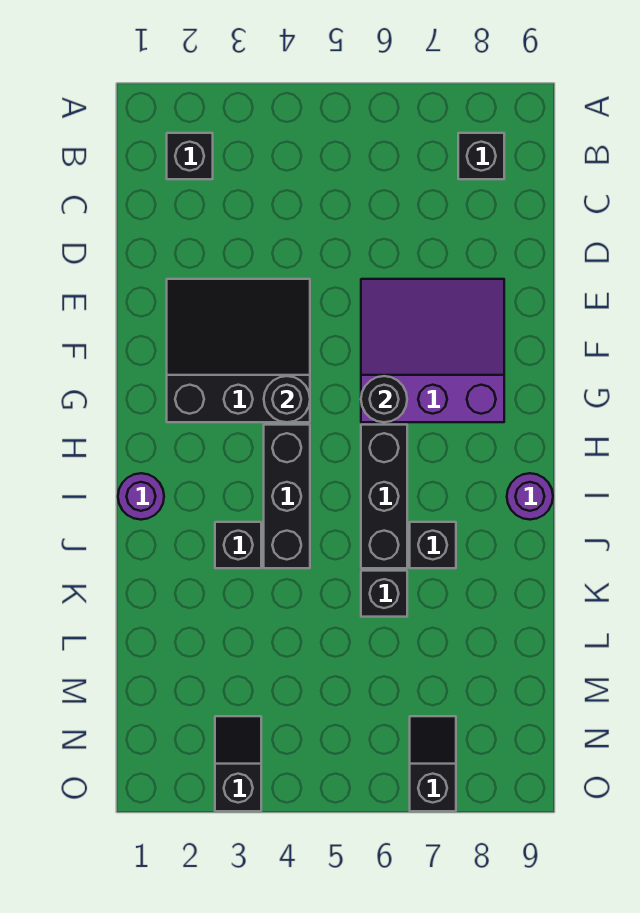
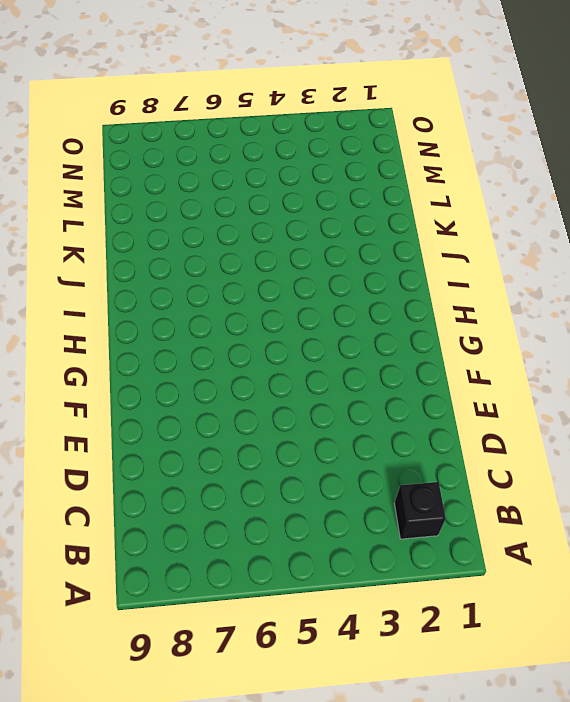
none -> black 1x1 brick [458,133,504,179]
none -> black 3x3 slope [167,279,310,422]
none -> purple 3x3 slope [361,279,504,422]

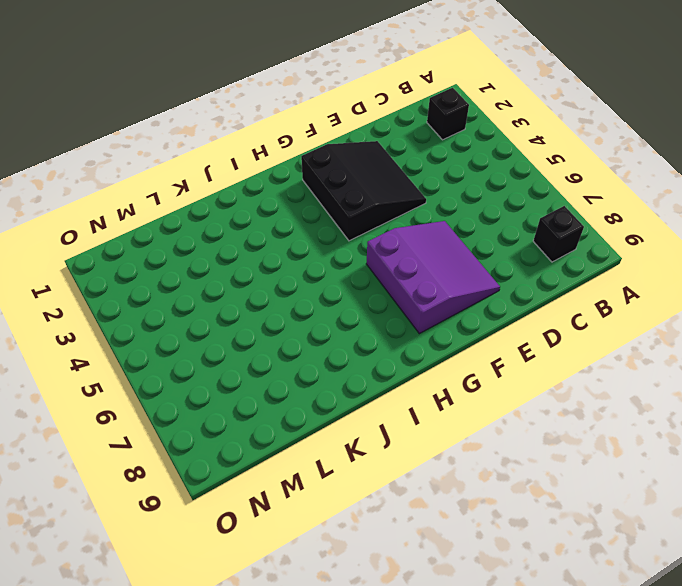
none -> black 1x3 brick [264,425,310,568]
none -> black 1x3 brick [361,425,407,568]
none -> purple 1x1 round brick [118,473,164,520]

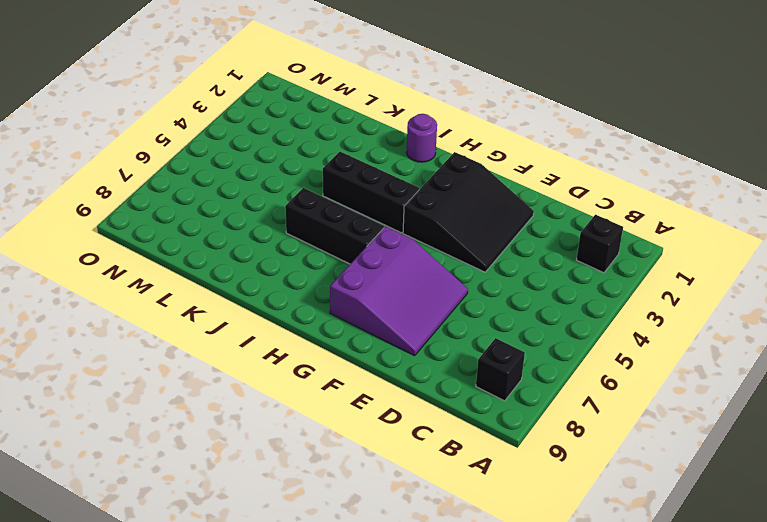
none -> purple 1x1 round brick [507,473,553,520]
none -> black 1x1 brick [215,522,261,568]
none -> black 1x1 brick [410,522,456,568]

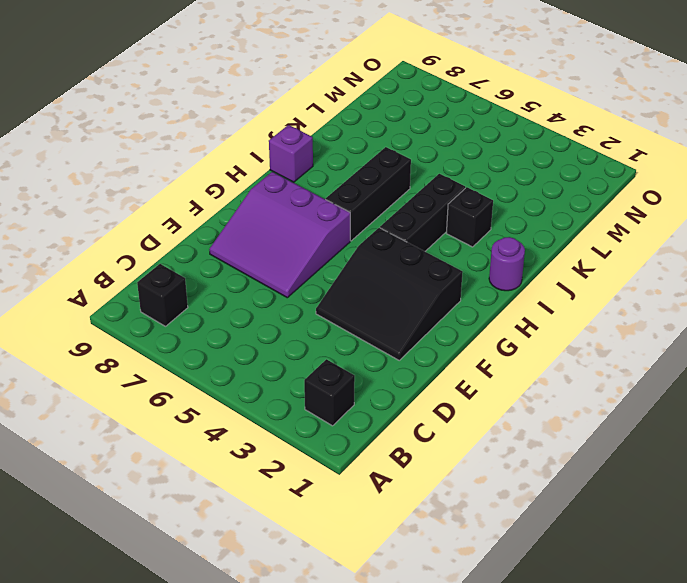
purple 1x1 brick [269,125,313,182] -> purple 1x1 round brick [507,473,553,520]
none -> black 1x1 brick [410,522,456,568]
none -> black 1x1 brick [361,571,407,617]
none -> black 1x2 slope [215,716,261,811]

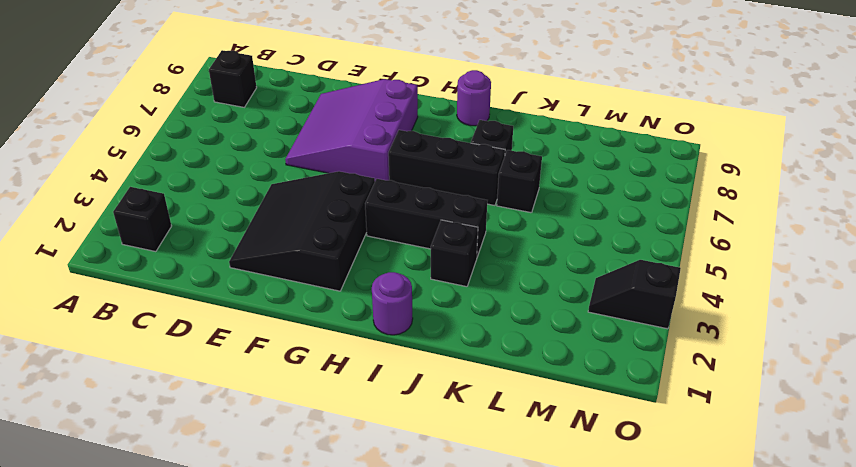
none -> black 1x2 slope [410,716,456,811]
none -> black 1x1 round brick [264,376,310,422]
none -> black 1x1 round brick [361,376,407,422]

